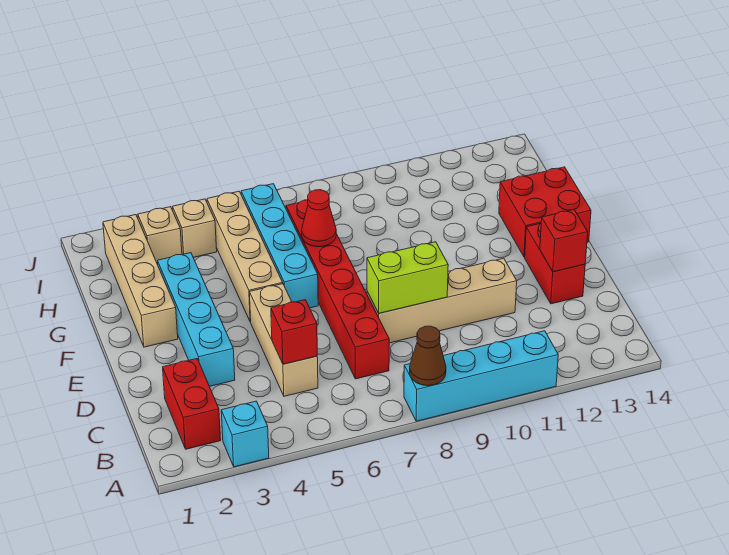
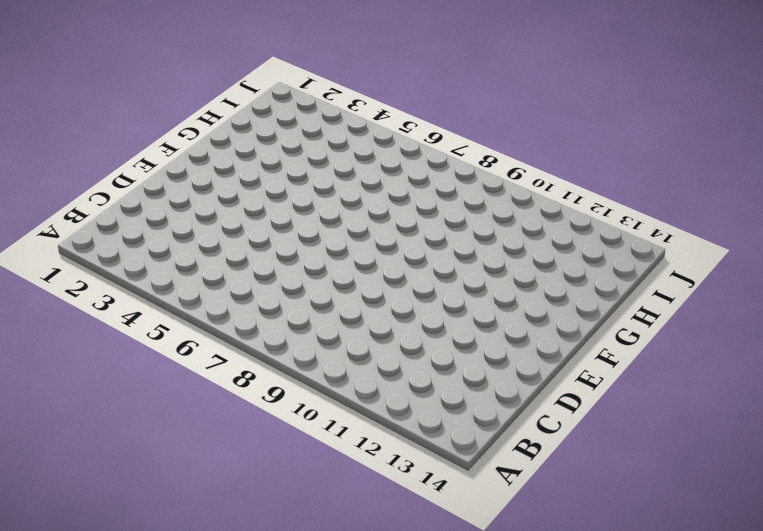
none -> cyan 1x1 brick [221,401,269,467]
none -> cyan 1x4 brick [404,331,558,421]
none -> red 1x2 brick [163,359,221,449]

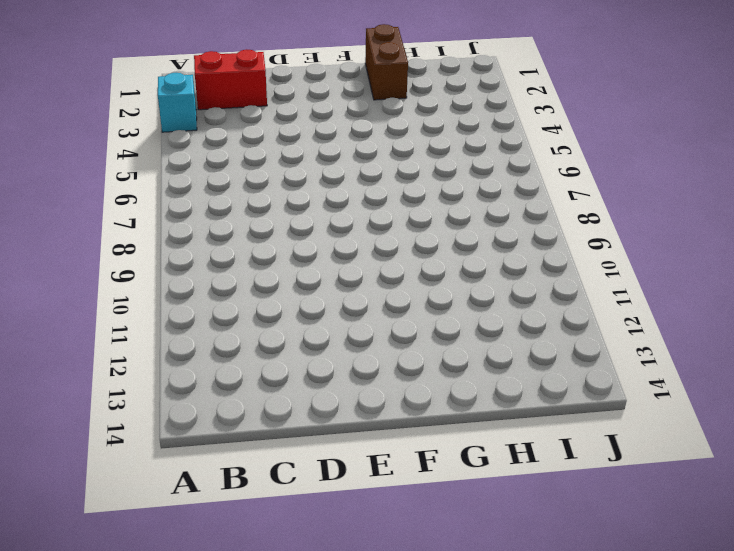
brown 1x2 brick [365,24,408,100] -> tan 1x4 brick [103,215,178,347]
none -> cyan 1x4 brick [404,331,558,421]
none -> tan 1x3 brick [249,284,318,396]
none -> red 1x6 brick [286,200,389,379]

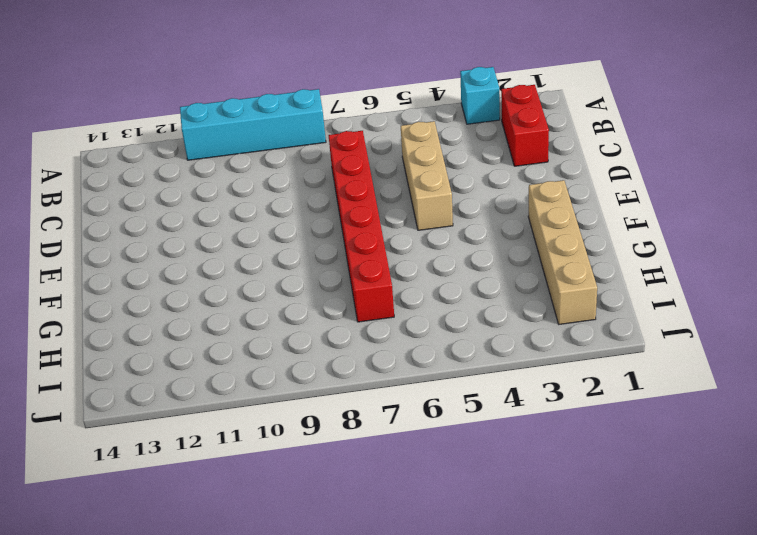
none -> cyan 1x4 brick [158,253,235,386]
none -> tan 1x4 brick [367,258,517,343]
none -> red 1x2 brick [525,223,585,304]

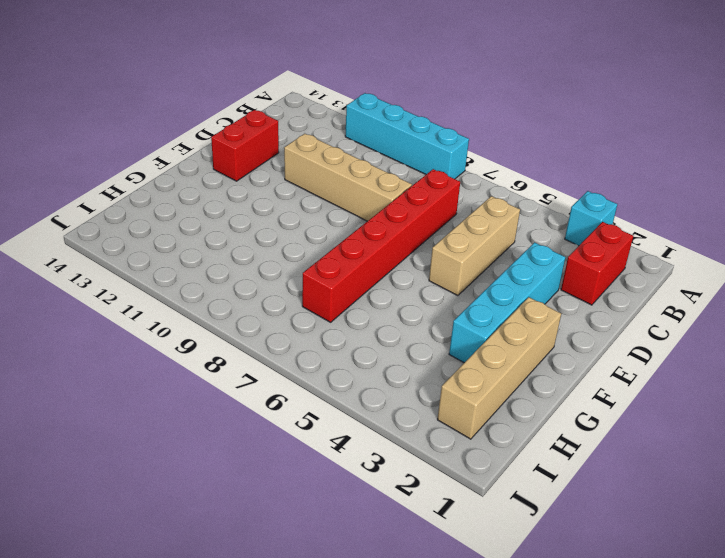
none -> tan 1x4 brick [207,191,283,322]
none -> cyan 1x4 brick [241,184,318,308]
none -> red 2x2 brick [499,167,591,257]

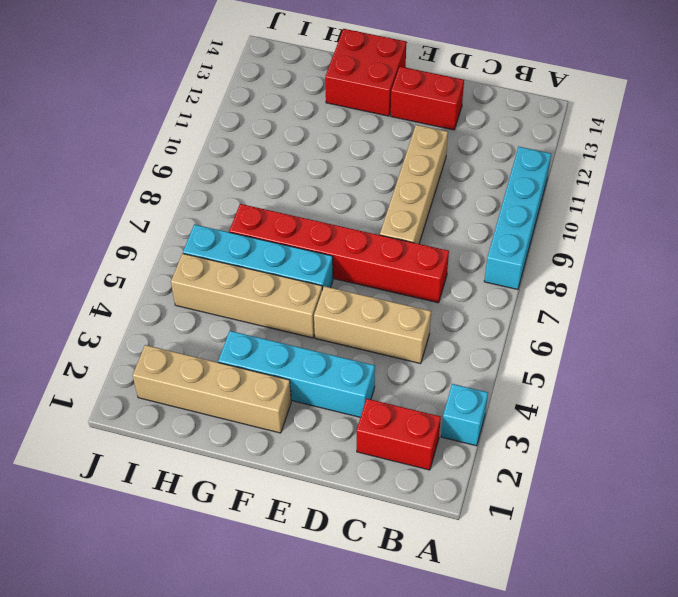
none -> tan 1x1 brick [138,207,182,264]
none -> tan 1x1 brick [173,199,217,257]
none -> brown 1x1 cone [410,326,446,386]

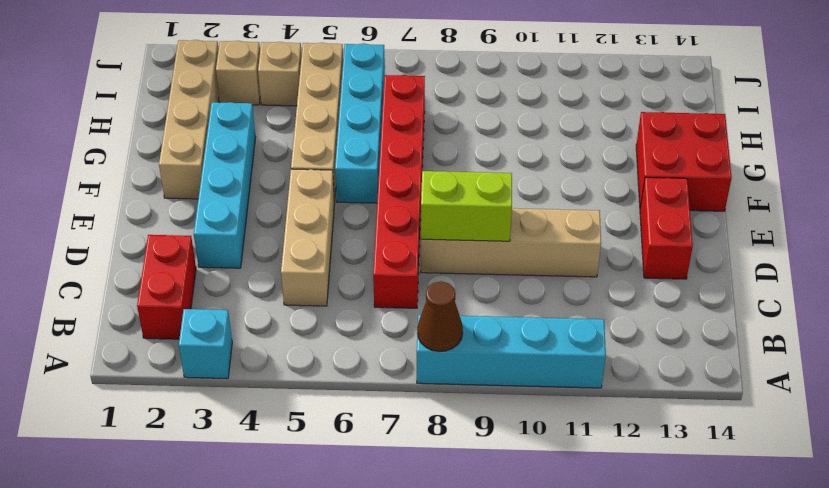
none -> red 1x1 brick [271,300,317,364]
none -> red 1x1 brick [540,210,588,272]
none -> red 1x1 cone [302,190,336,247]

